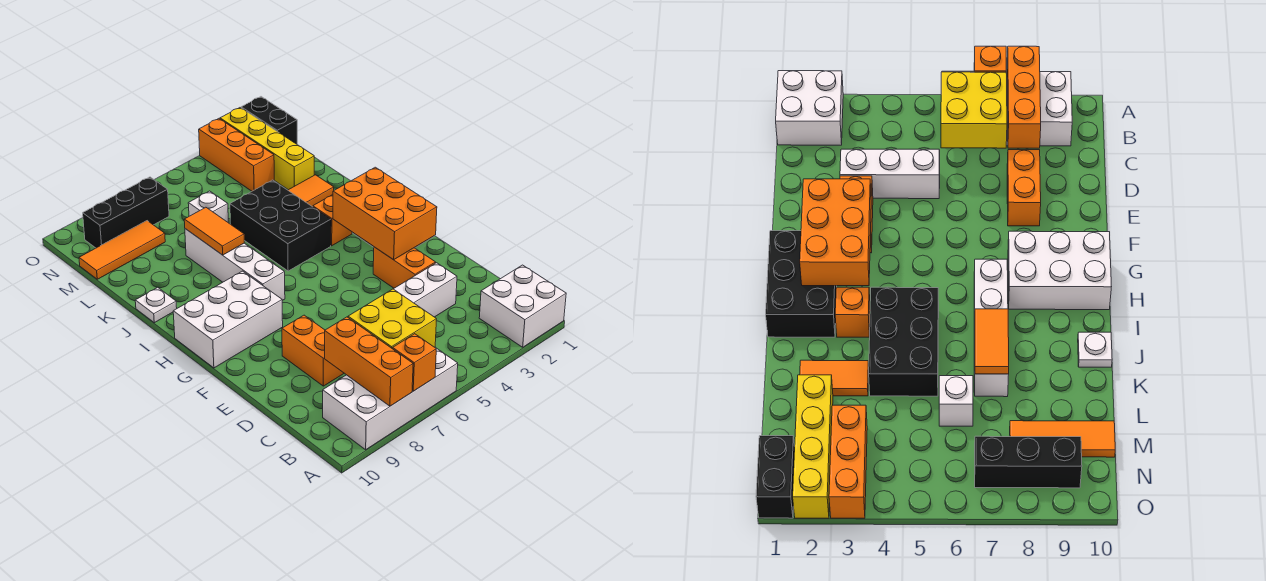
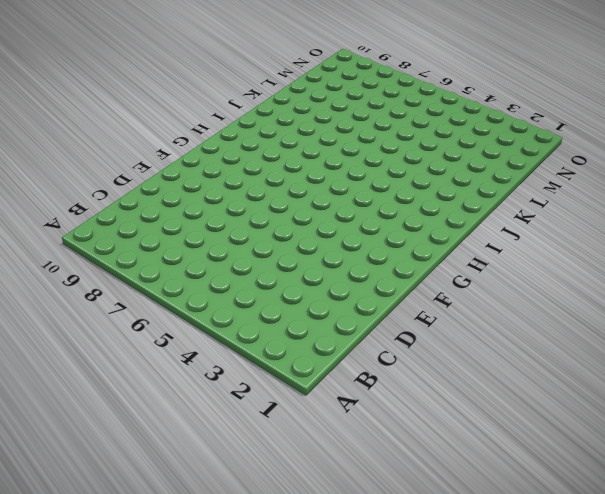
none -> white 2x2 brick [479,265,566,347]
none -> white 2x4 brick [323,348,458,450]
none -> white 1x3 brick [394,263,457,317]

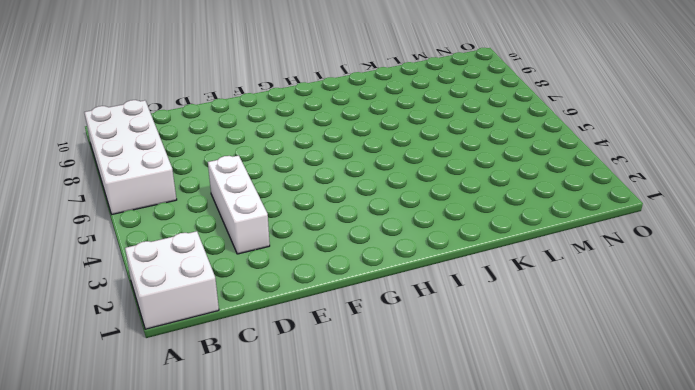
none -> orange 1x2 brick [282,315,344,386]
none -> orange 1x2 brick [373,247,436,288]
none -> black 2x3 brick [766,231,837,337]

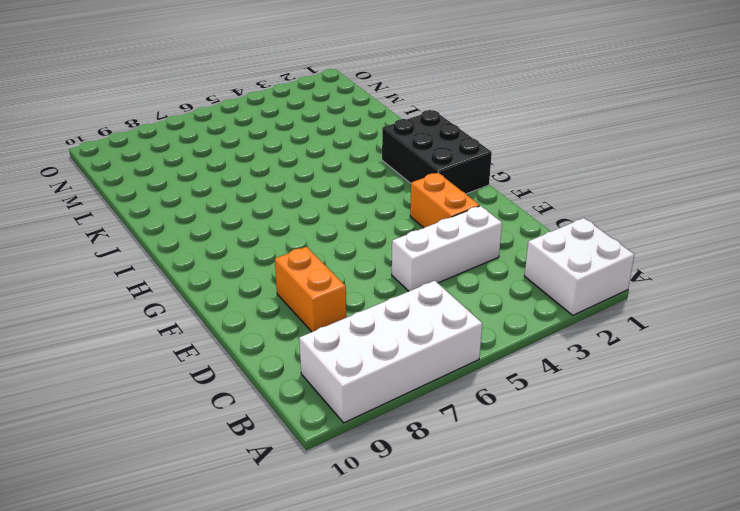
none -> white 2x3 brick [173,271,283,368]
none -> white 1x4 brick [185,229,285,301]
none -> orange 1x1 brick [313,195,352,246]

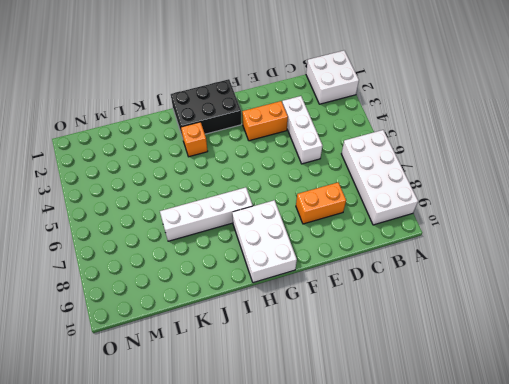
none -> black 2x3 brick [230,180,331,271]
none -> white 1x1 plate [135,287,177,323]
none -> orange 1x2 tile [288,175,334,207]

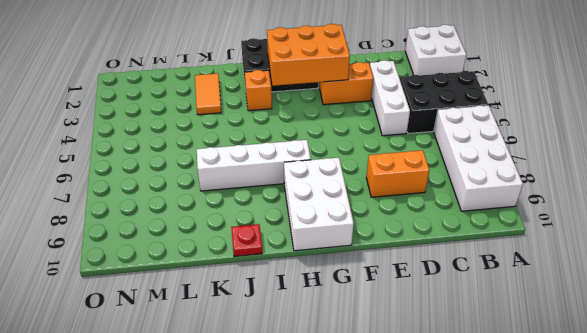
black 2x3 brick [400,71,488,134] -> black 2x3 brick moved to [230,180,331,271]
red 1x1 plate [231,224,262,256] -> white 1x1 plate [135,287,177,323]
none -> yellow 1x4 brick [220,108,314,190]
none -> white 1x1 brick [188,191,228,222]
none -> orange 1x3 brick [199,119,274,191]

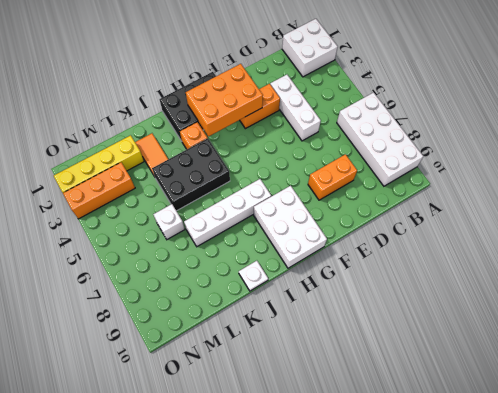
none -> orange 1x3 tile [79,221,165,279]
none -> black 1x2 brick [241,97,297,144]
none -> black 1x3 brick [83,177,169,248]

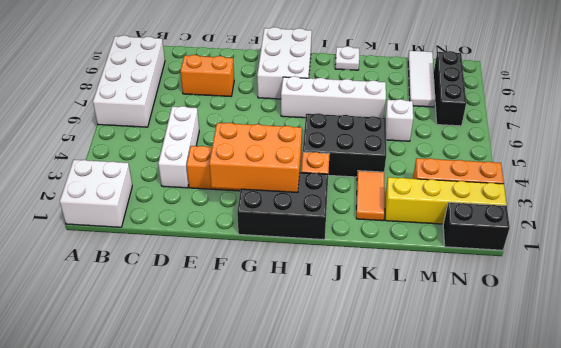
white 1x3 tile [408,51,435,107] -> orange 1x3 tile [79,221,165,279]
none -> orange 1x1 brick [393,334,436,391]
none -> orange 1x3 brick [325,317,413,406]
none -> yellow 2x2 brick [348,289,437,349]

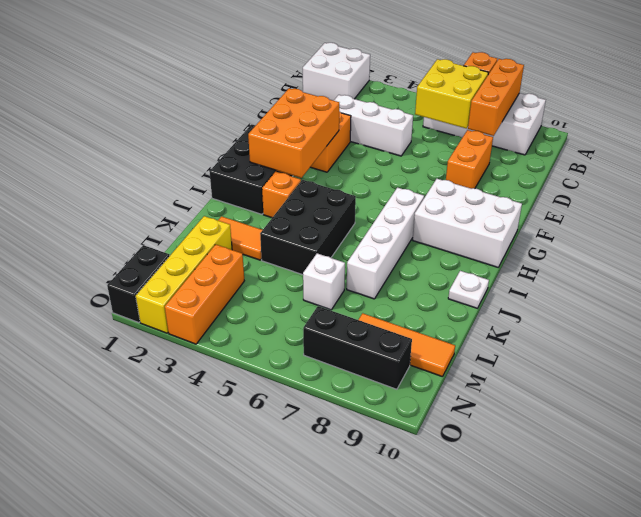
none -> orange 1x2 tile [184,207,244,255]

